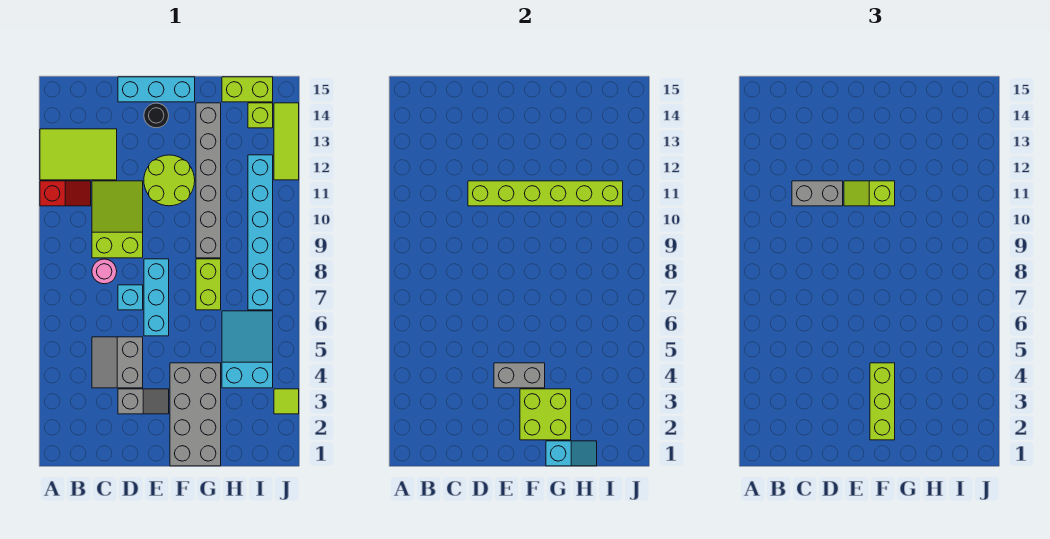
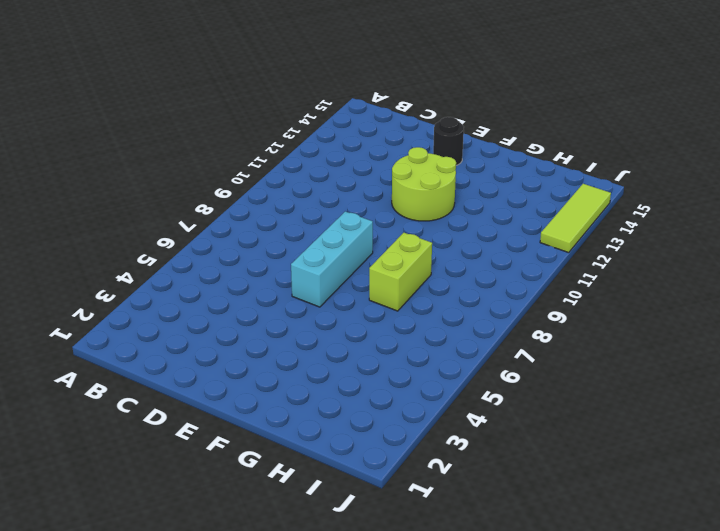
none -> red 1x2 slope [40,181,91,206]
none -> lime 2x3 tile [40,129,117,180]
none -> grey 2x2 slope [92,337,143,388]

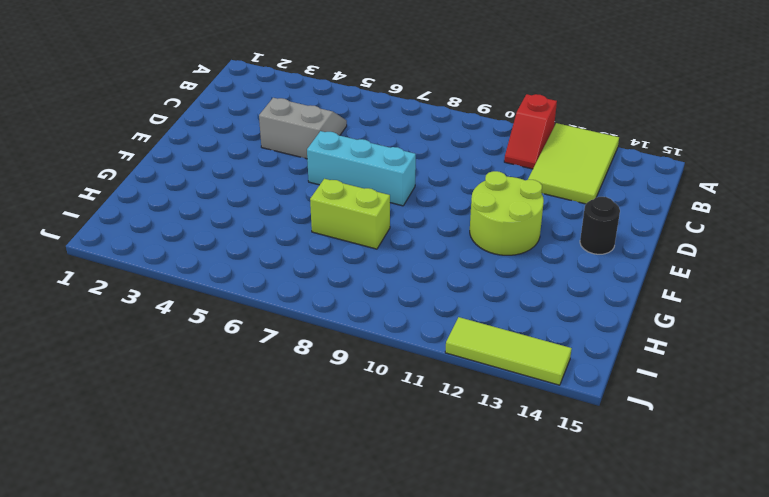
none -> pink 1x1 round brick [92,259,117,284]
none -> lime 2x3 slope [92,181,143,258]
none -> grey 1x2 slope [118,389,169,414]

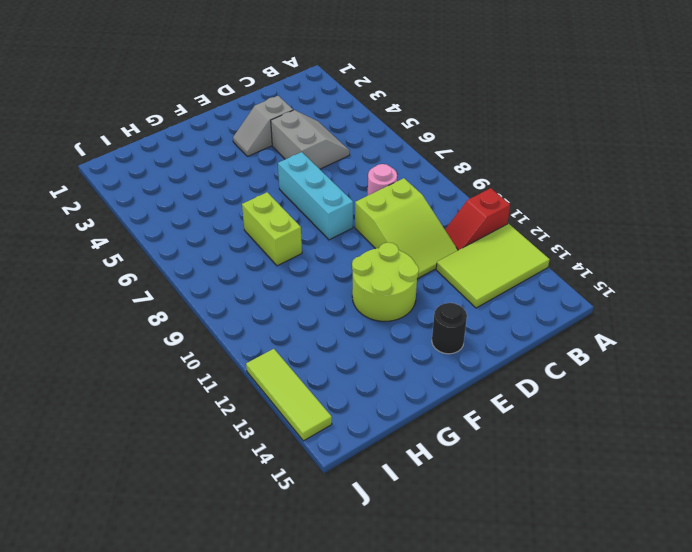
none -> cyan 1x1 brick [118,285,143,310]
none -> cyan 1x3 brick [118,77,195,102]
none -> grey 2x4 brick [170,363,221,466]

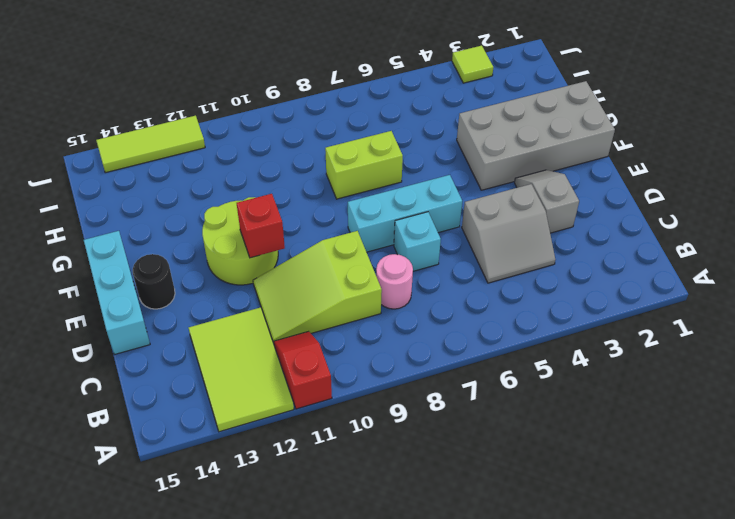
red 1x1 brick [237,194,285,258] -> lime 1x6 brick [468,181,623,206]
none -> grey 1x6 brick [196,103,221,258]
none -> cyan 2x3 slope [222,311,273,388]
none -> lime 1x2 brick [222,77,273,102]

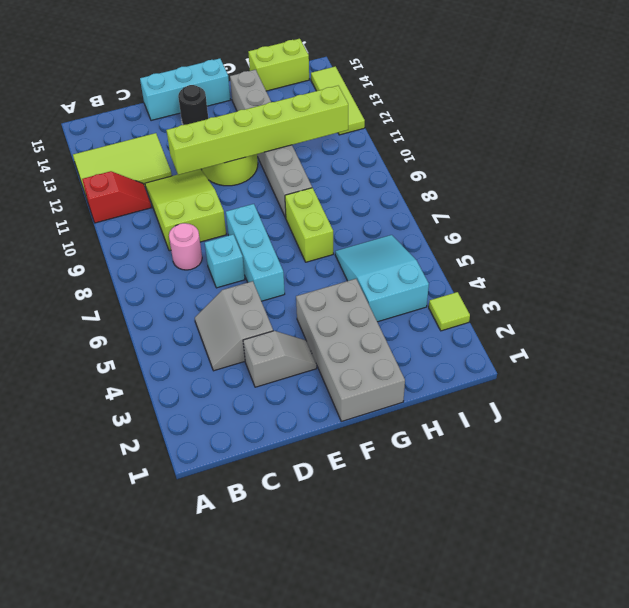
none -> cyan 1x6 brick [248,155,273,310]
none -> lime 1x1 brick [248,103,273,128]
none -> grey 1x2 brick [494,363,545,388]

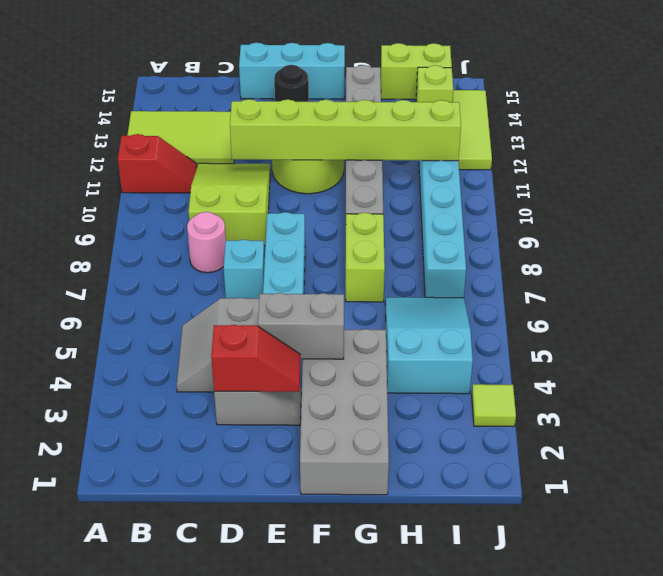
red 1x2 slope [211,325,300,392] -> none
none -> lime 2x2 brick [520,389,571,440]
none -> cyan 1x2 slope [546,441,597,466]
none -> grey 1x2 brick [792,181,843,206]

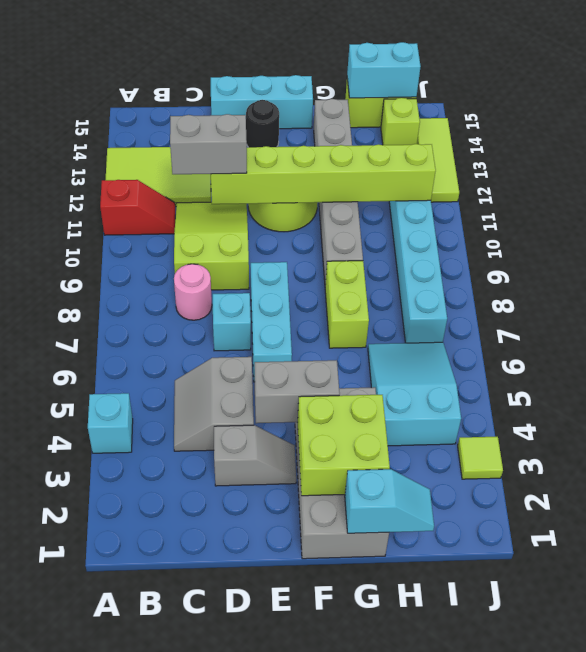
cyan 1x1 brick [88,393,133,453] -> none
cyan 1x2 brick [347,42,421,98] -> none
none -> lime 1x2 slope [844,181,895,206]
none -> lime 1x3 brick [870,363,895,440]

